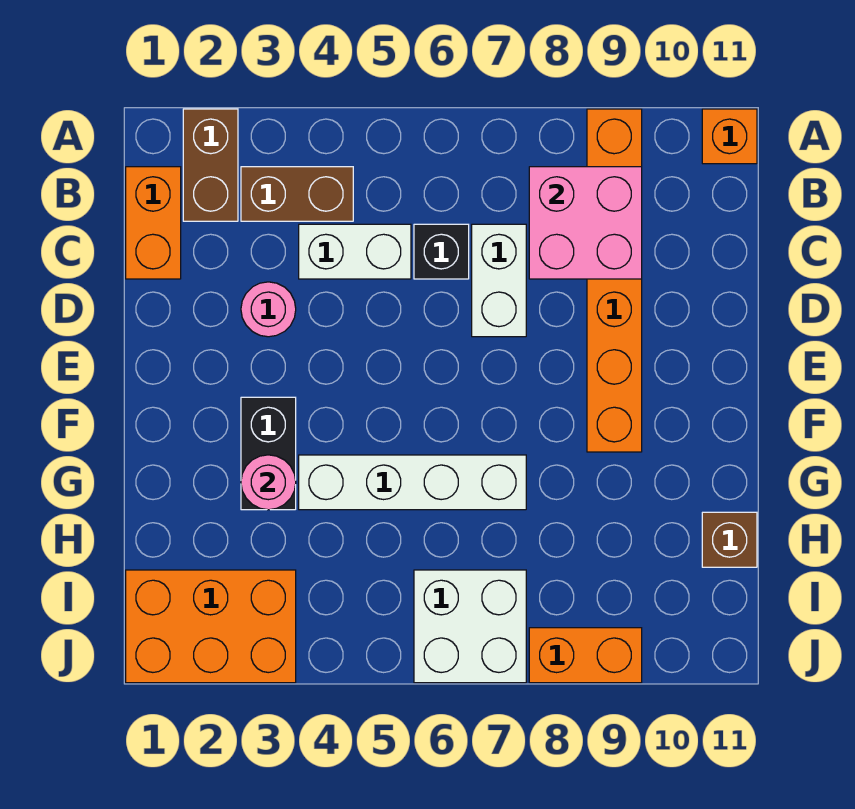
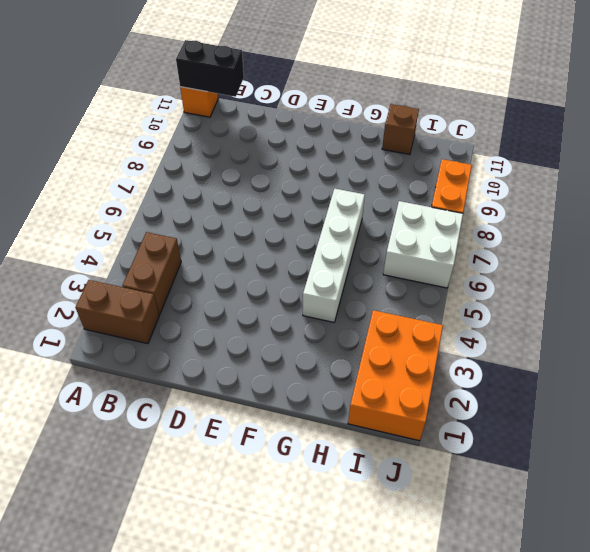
black 1x2 brick [176,40,244,97] -> black 1x2 brick moved to [241,397,296,510]
none -> orange 1x6 brick [587,109,642,452]
none -> orange 1x2 brick [126,167,181,279]
none -> white 1x2 brick [299,224,411,279]

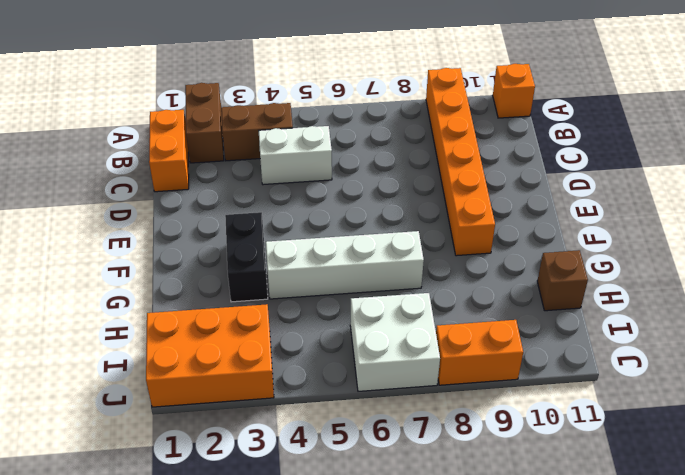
none -> black 1x1 brick [414,224,469,279]
none -> white 1x2 brick [472,224,526,337]
none -> pink 1x1 round brick [241,282,296,337]

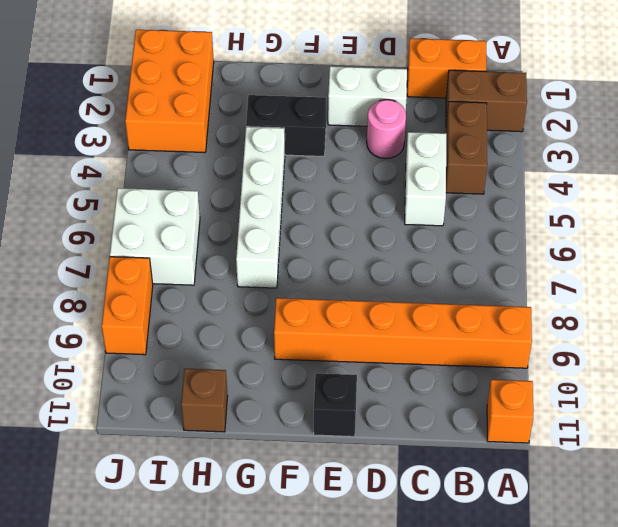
white 1x2 brick [328,66,407,126] -> white 1x2 brick moved to [472,224,526,337]
black 1x1 brick [314,373,357,437] -> black 1x1 brick moved to [414,224,469,279]
none -> pink 2x2 brick [529,167,642,279]
none -> pink 1x1 round brick [241,455,296,510]

